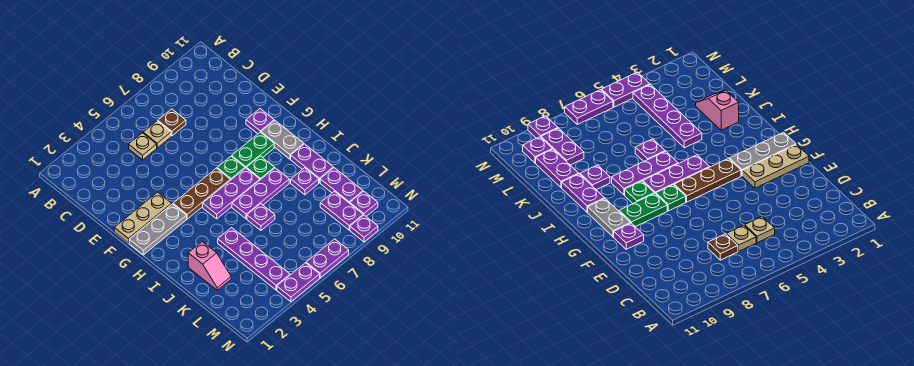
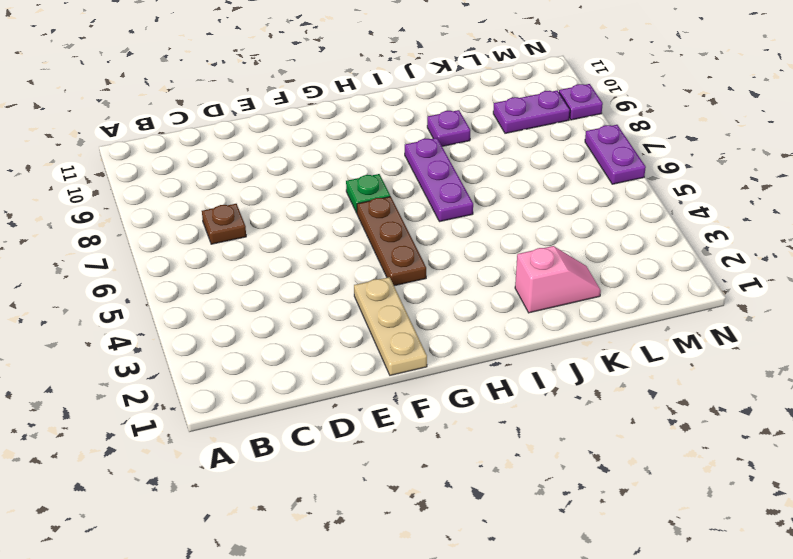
none -> tan 1x1 plate [129,133,157,160]
none -> tan 1x1 plate [143,121,171,148]
none -> purple 1x1 plate [246,109,274,134]

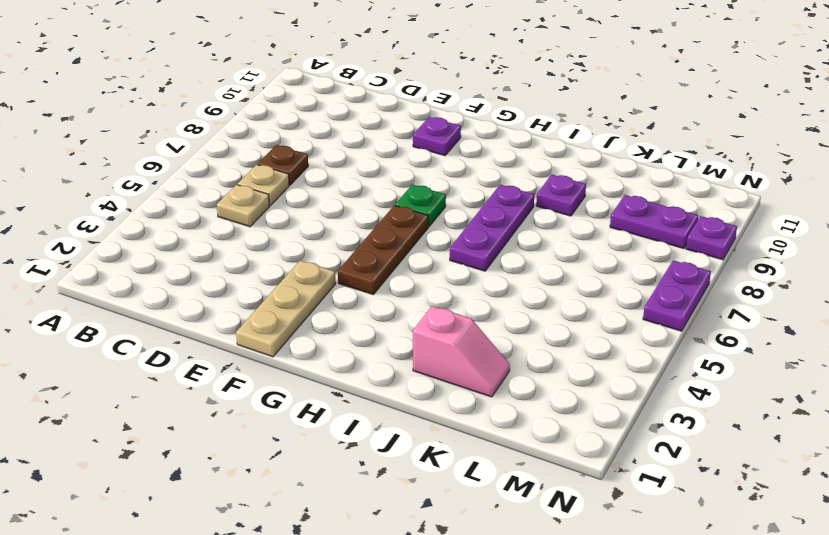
none -> grey 1x3 plate [129,204,187,255]
none -> green 1x2 plate [232,132,274,168]
none -> grey 1x2 plate [261,120,304,159]

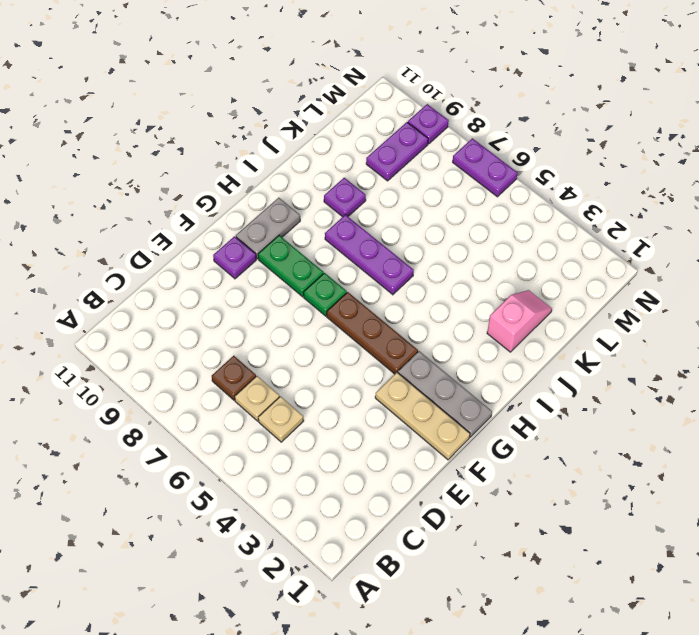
none -> purple 1x3 plate [203,168,260,219]
none -> green 1x1 plate [247,156,275,180]
none -> purple 1x2 plate [291,144,333,183]

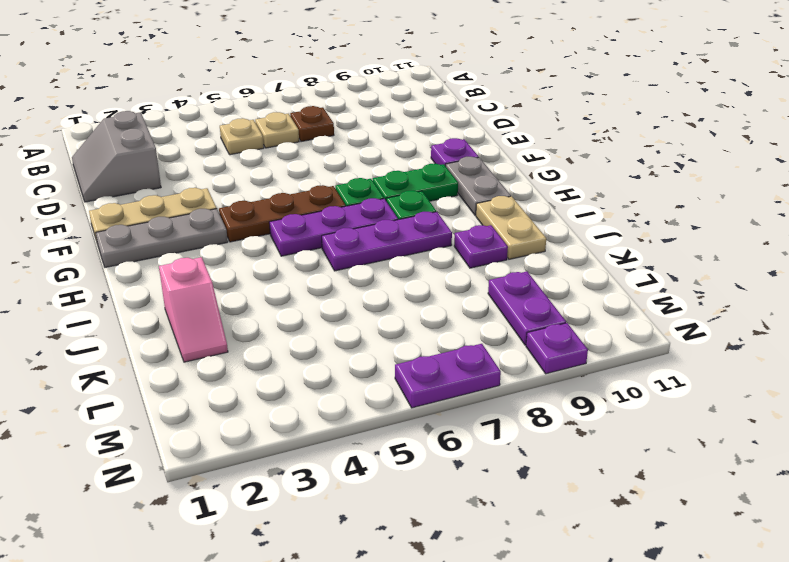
grey 2x2 slope [72,111,161,202] -> none
tan 1x2 plate [476,196,546,259] -> purple 1x2 plate [291,144,333,183]
none -> purple 1x4 plate [218,228,290,290]
none -> purple 1x1 plate [247,204,275,230]
none -> purple 1x2 plate [320,168,363,203]

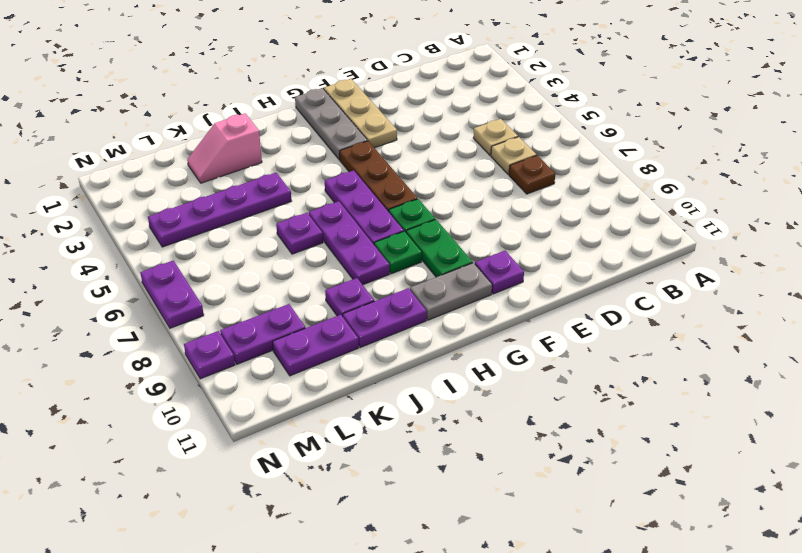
none -> purple 1x1 plate [350,191,378,216]
none -> purple 1x2 plate [277,263,320,302]

